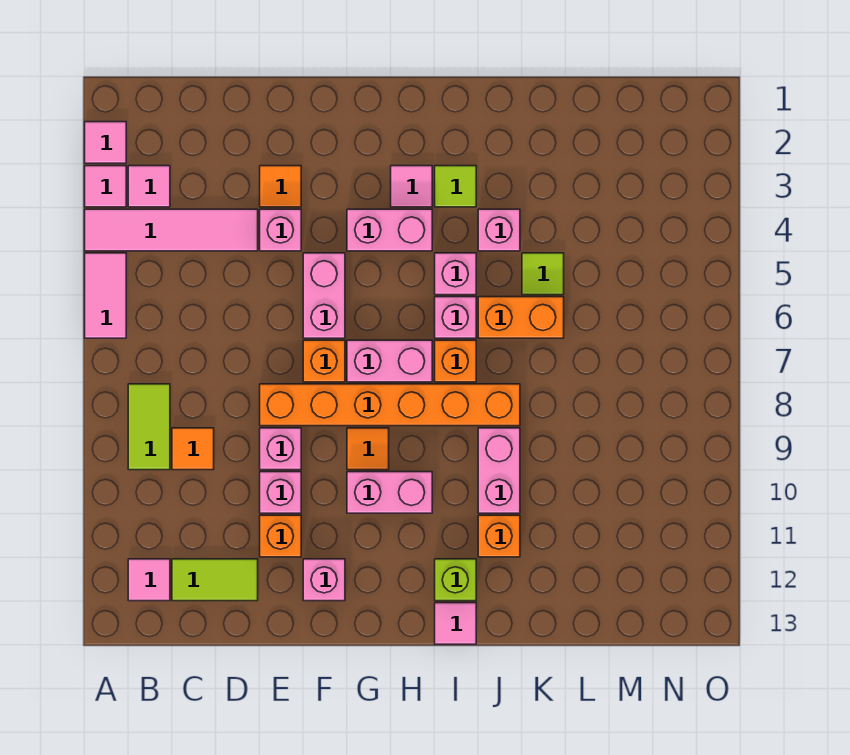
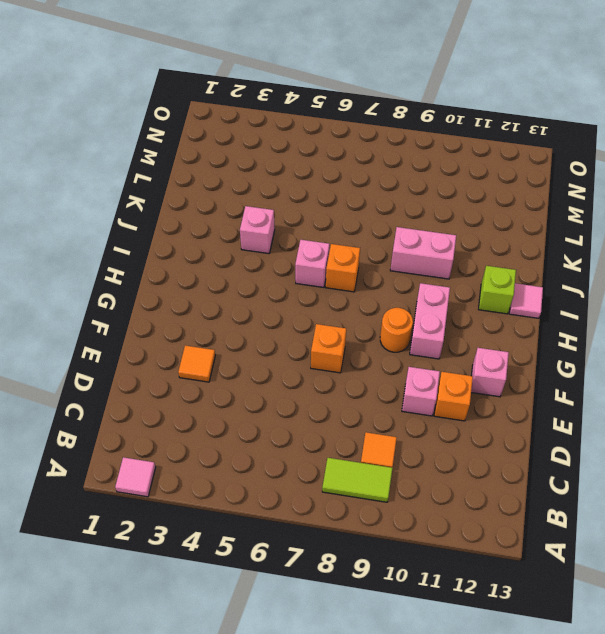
orange 1x1 round brick [380,308,413,352] -> orange 1x1 tile [347,428,389,470]
none -> pink 1x1 tile [85,166,126,207]
none -> pink 1x4 tile [85,209,258,251]
none -> pink 1x2 tile [85,253,126,338]
none -> pink 1x1 tile [128,166,170,207]

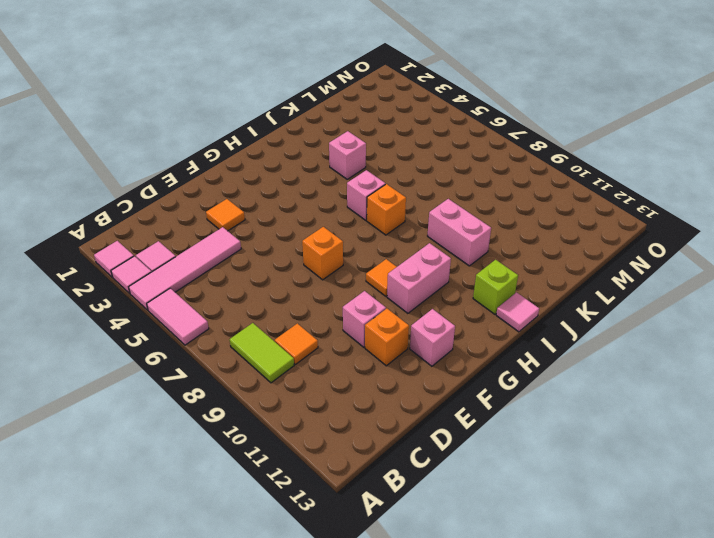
none -> pink 1x1 tile [128,559,170,601]
none -> lime 1x2 tile [172,559,258,601]
none -> pink 1x1 brick [260,209,301,251]
none -> orange 1x6 brick [260,384,520,426]

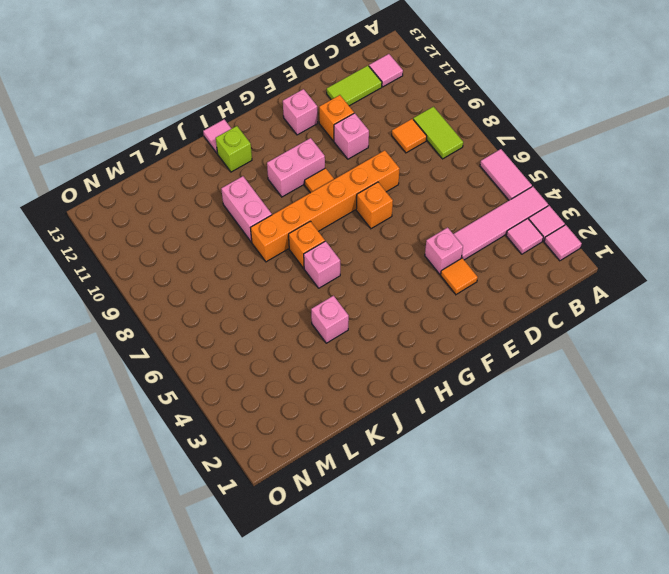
none -> pink 1x1 brick [260,428,301,470]
none -> pink 1x2 brick [303,253,345,338]
none -> pink 1x2 brick [347,209,432,251]
none -> pink 1x2 brick [347,340,432,382]

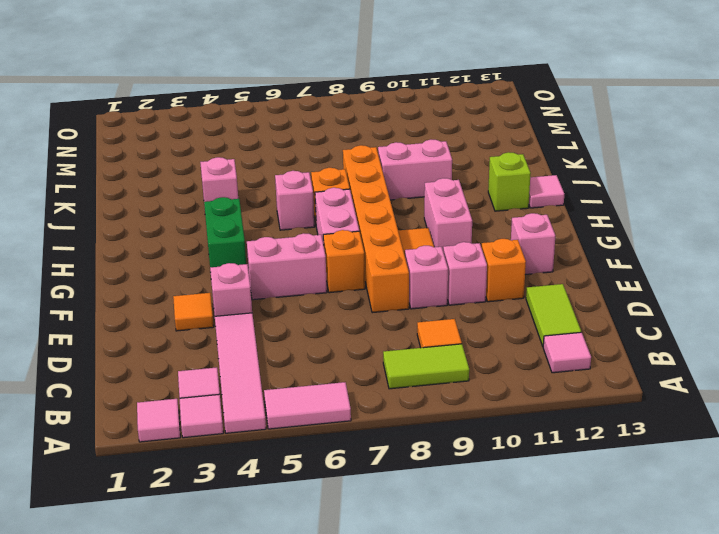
green 1x2 brick [204,197,246,267] -> pink 1x2 brick [347,209,432,251]
none -> pink 1x1 tile [391,166,432,207]
none -> lime 1x1 tile [435,166,476,207]
none -> pink 1x1 brick [435,253,476,295]
none -> orange 1x2 brick [478,297,564,338]

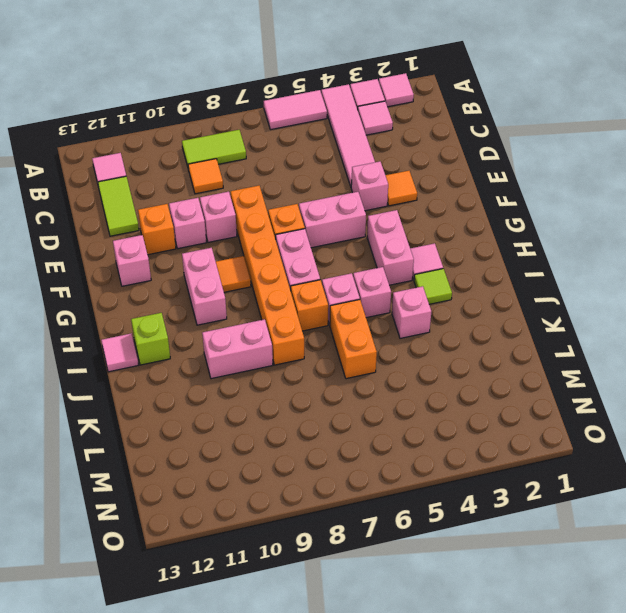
none -> orange 1x1 brick [478,515,520,557]
none -> lime 1x1 tile [522,253,564,295]

